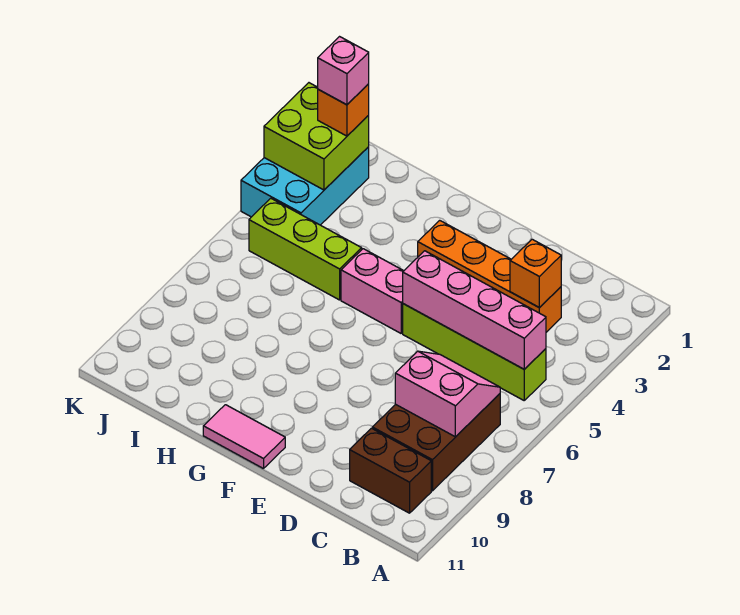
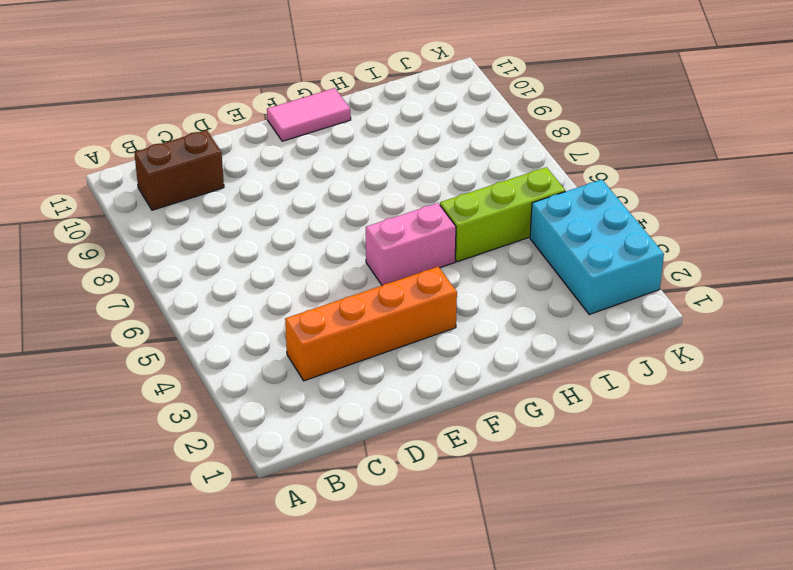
none -> lime 1x4 brick [403,304,546,400]
none -> brown 2x3 brick [372,394,500,491]
none -> pink 1x4 brick [403,251,546,369]

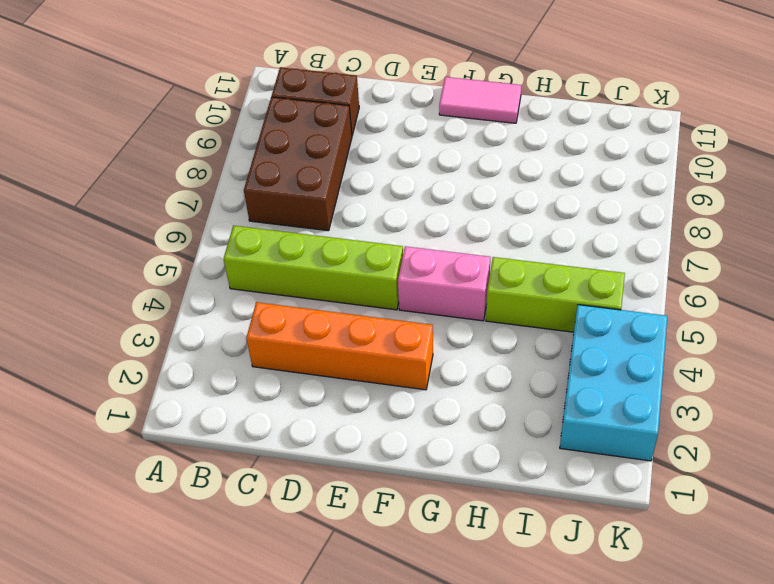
none -> pink 1x4 brick [403,251,546,369]
none -> pink 2x2 slope [395,351,500,437]
none -> orange 1x1 brick [510,239,561,308]

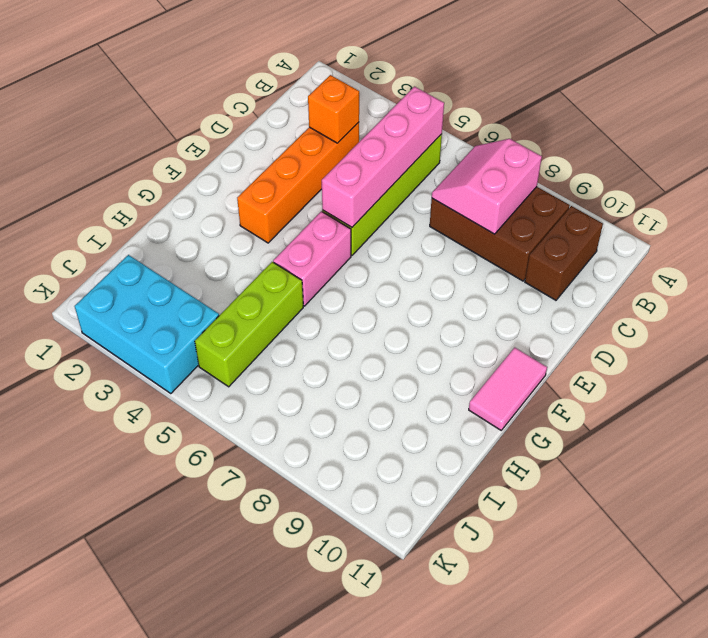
none -> lime 2x2 brick [264,83,369,190]
none -> orange 1x1 brick [318,84,369,136]
none -> pink 1x1 brick [318,37,369,105]

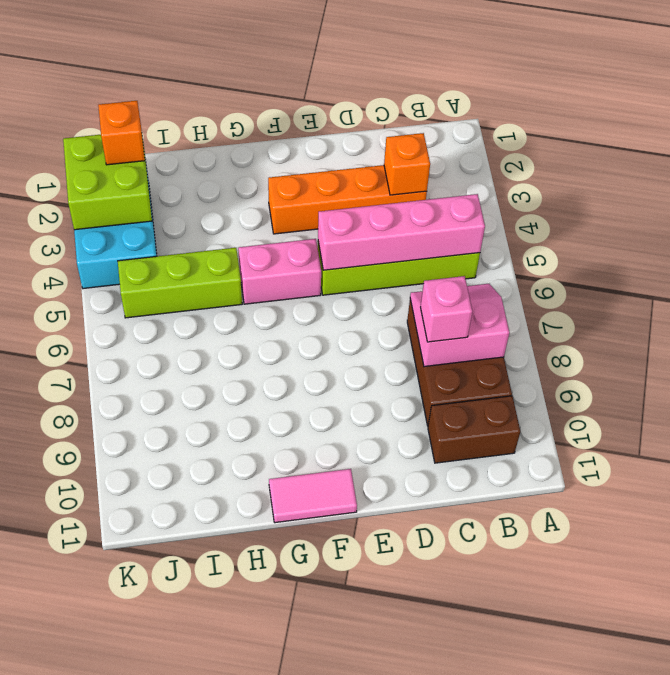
pink 1x1 brick [420,276,472,342] -> pink 1x1 brick moved to [318,37,369,105]

